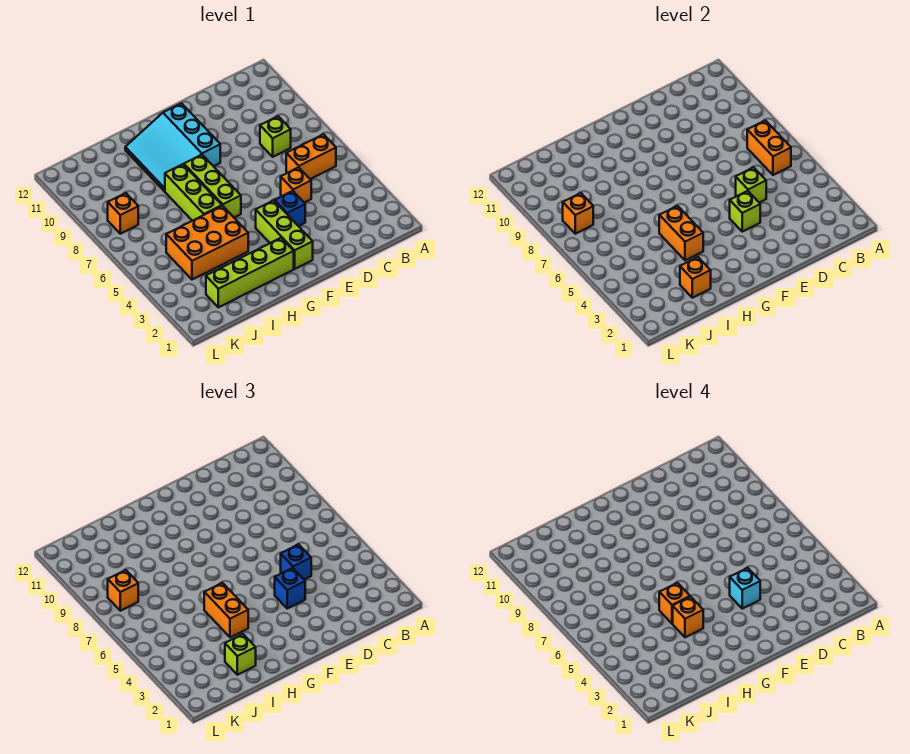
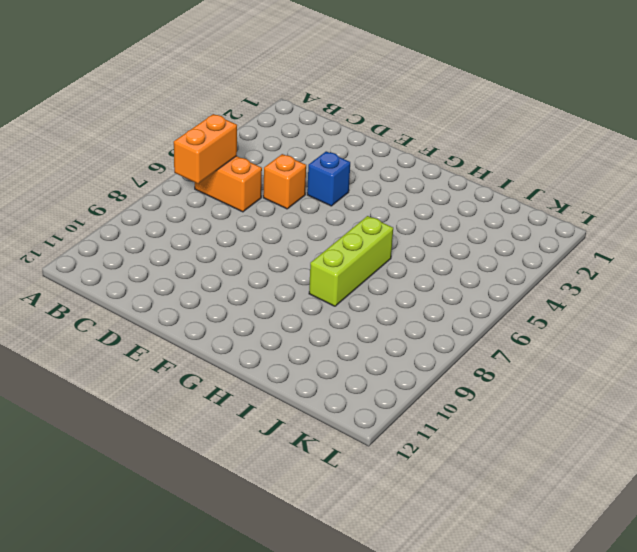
none -> lime 1x1 brick [260,116,291,157]
none -> lime 1x3 brick [256,200,313,269]
none -> cyan 3x3 slope [125,103,220,191]

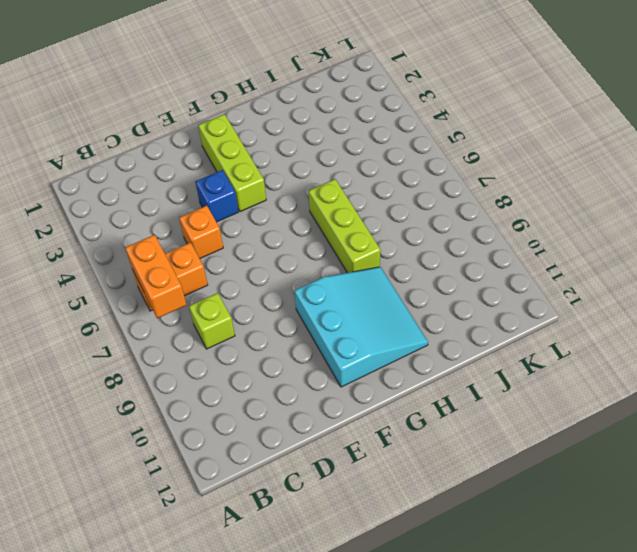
none -> lime 1x4 brick [206,238,294,307]
none -> lime 1x3 brick [184,155,241,217]
none -> orange 2x3 brick [166,206,248,280]

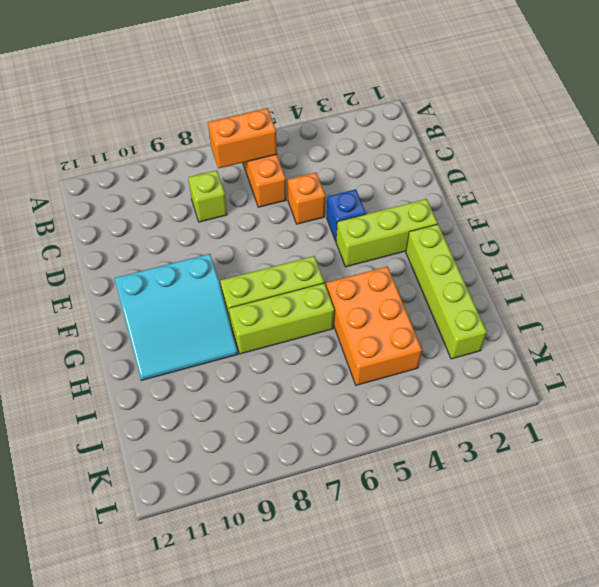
none -> orange 1x1 brick [108,193,138,234]
none -> lime 1x1 brick [736,167,766,203]
none -> lime 1x1 brick [730,191,760,232]

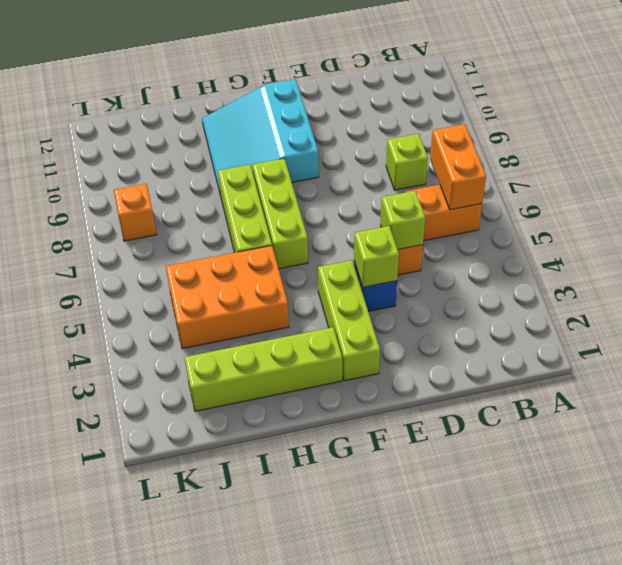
none -> orange 1x2 brick [659,206,703,260]
none -> orange 1x1 brick [680,257,711,298]
none -> orange 1x1 brick [563,193,593,234]

